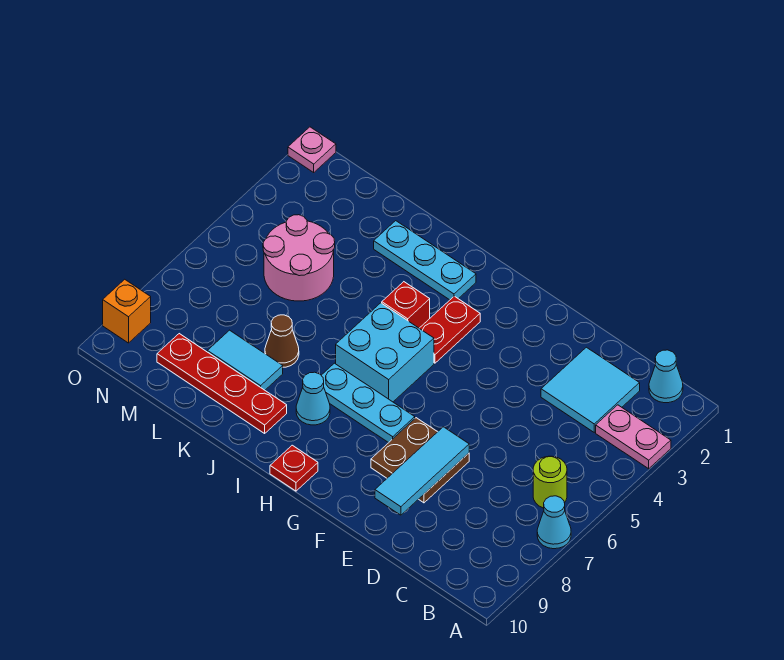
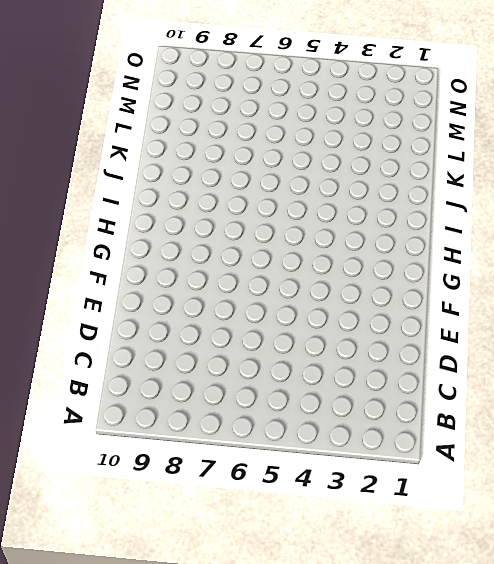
none -> pink 1x2 plate [596,405,671,469]
none -> cyan 1x1 cone [537,496,571,549]
none -> cyan 1x1 cone [649,350,683,403]

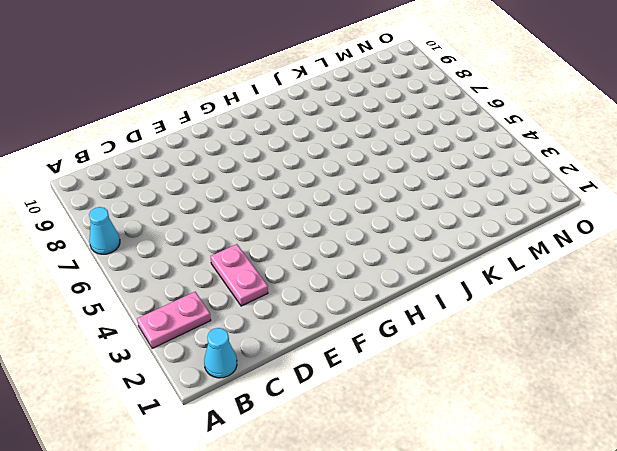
pink 1x2 plate [211,244,268,306] -> cyan 2x2 tile [541,347,640,432]
none -> lime 1x1 round brick [533,456,567,508]
none -> brown 2x2 plate [371,418,469,503]
none -> cyan 1x3 plate [321,363,415,443]

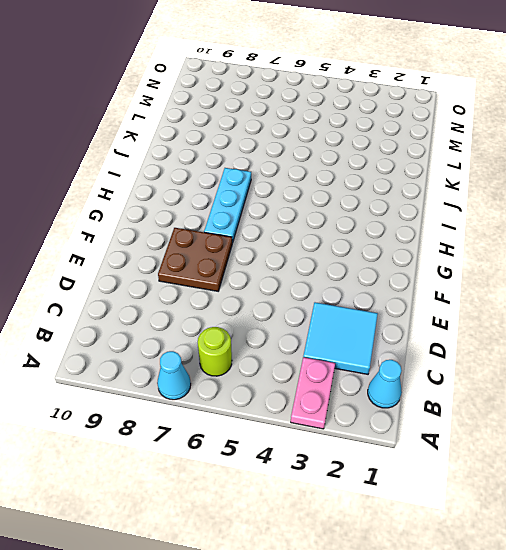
none -> red 1x2 plate [419,296,480,363]
none -> cyan 2x2 brick [336,303,434,402]
none -> red 1x1 plate [270,445,318,491]

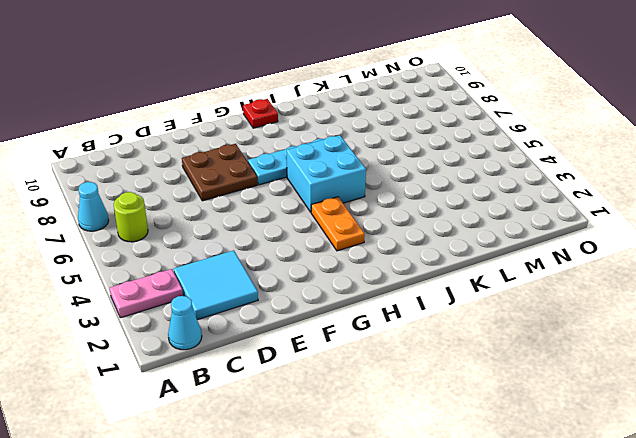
orange 1x2 plate [311,197,365,251] -> red 1x2 plate [419,296,480,363]
none -> cyan 1x3 plate [374,221,476,300]
none -> red 1x1 brick [382,282,430,328]
none -> cyan 1x1 cone [296,372,330,425]

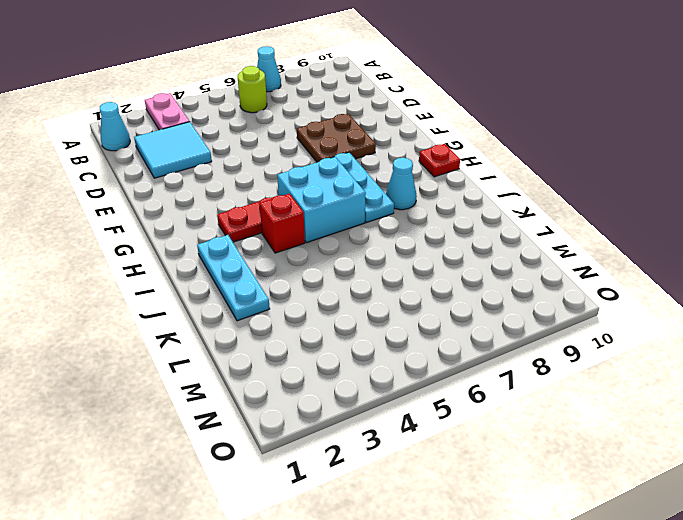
none -> red 1x4 plate [157,334,287,433]
none -> brown 1x1 cone [265,315,299,367]
none -> cyan 1x2 tile [207,330,283,390]

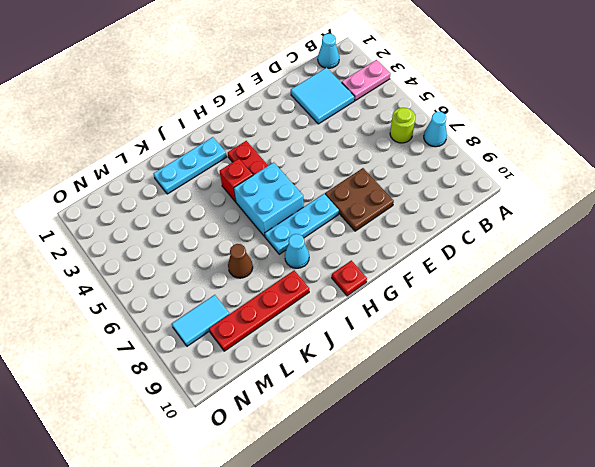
cyan 1x2 tile [172,295,229,346] -> cyan 1x2 tile moved to [207,330,283,390]
none -> pink 2x2 round brick [263,215,335,301]
none -> pink 1x1 plate [288,127,336,172]
none -> orange 1x1 brick [103,279,151,343]

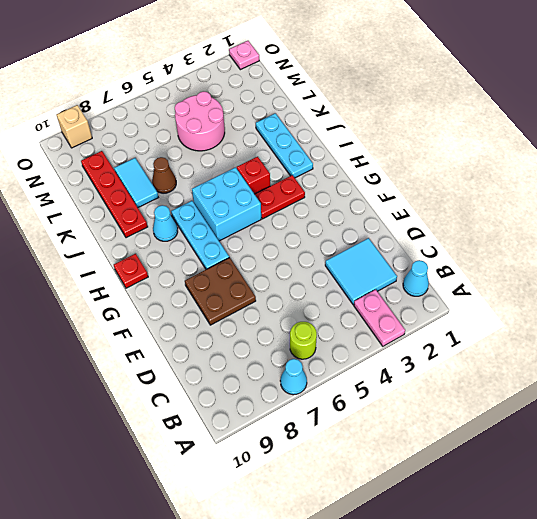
tan 1x1 brick [57,105,92,148] -> orange 1x1 brick [103,279,151,343]
none -> cyan 1x3 tile [375,427,469,515]

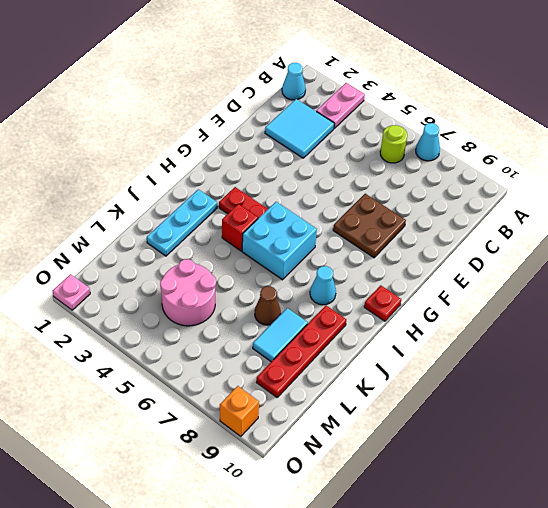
none -> cyan 1x3 plate [321,363,415,443]
none -> cyan 1x3 tile [375,427,469,515]

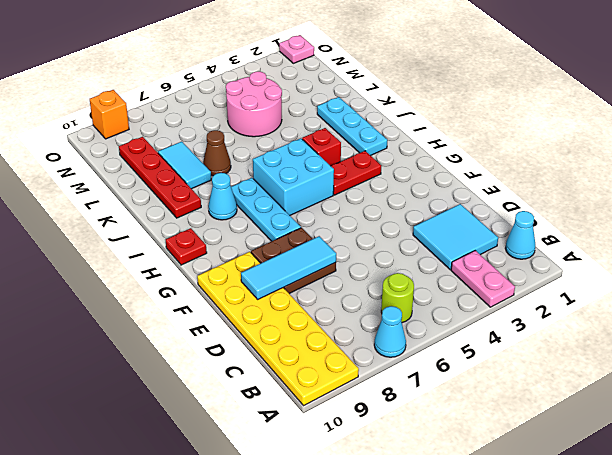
yellow 2x6 plate [197,252,359,406] -> none

